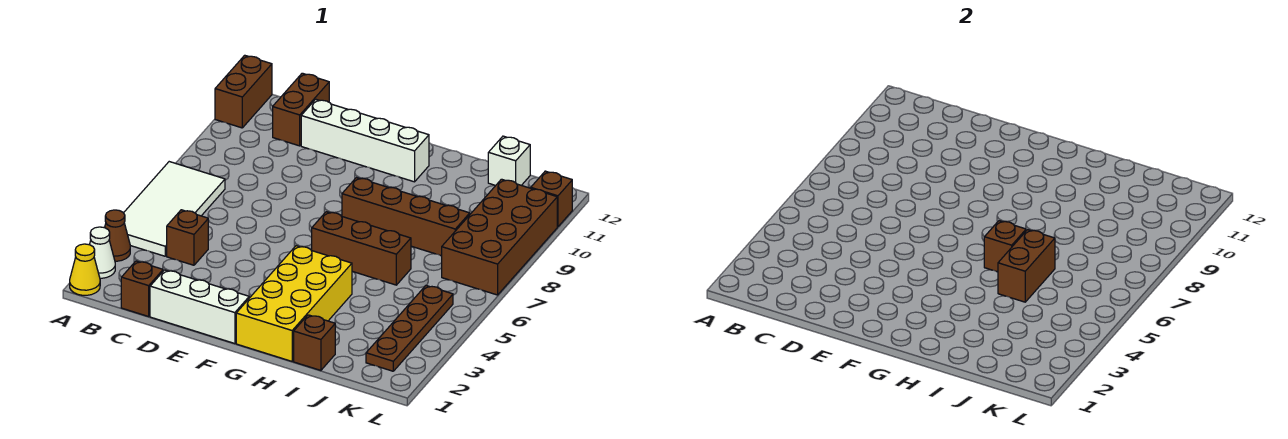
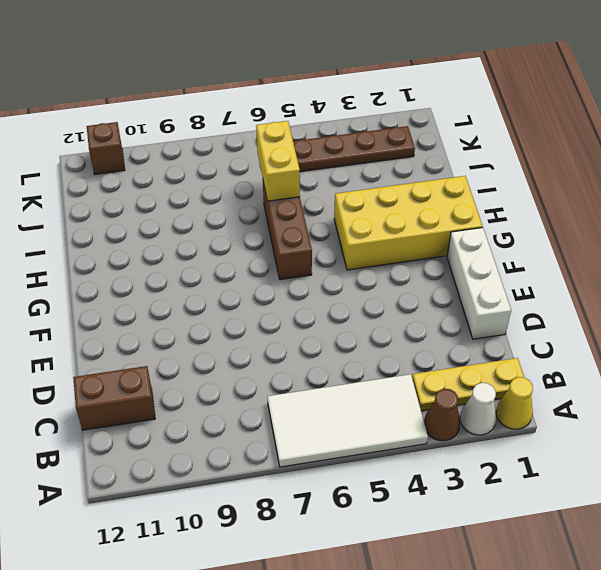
yellow 1x3 plate [412,358,524,411] -> none
yellow 1x2 brick [256,121,300,201] -> brown 1x2 brick [998,230,1055,302]
none -> brown 1x2 brick [215,55,272,128]
none -> brown 1x1 brick [121,261,163,316]
none -> brown 1x1 brick [167,210,208,265]

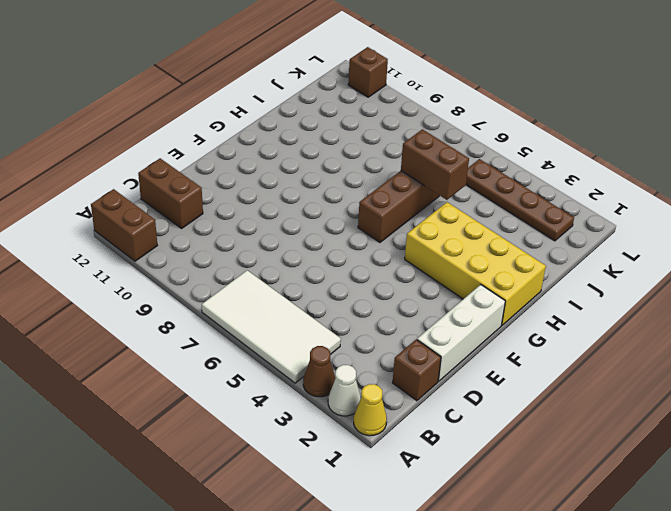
none -> brown 1x1 brick [167,210,208,265]
none -> white 1x4 brick [301,99,429,182]
none -> brown 1x4 brick [342,178,470,256]

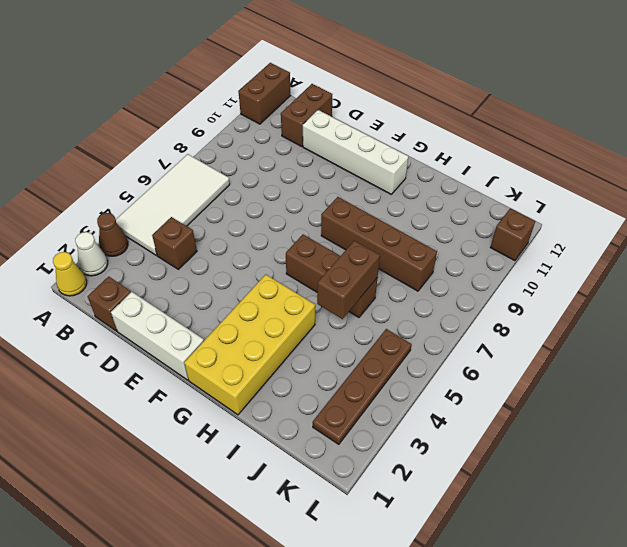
none -> brown 1x1 brick [294,315,335,370]
none -> white 1x1 brick [488,136,530,186]
none -> brown 2x4 brick [442,179,557,295]

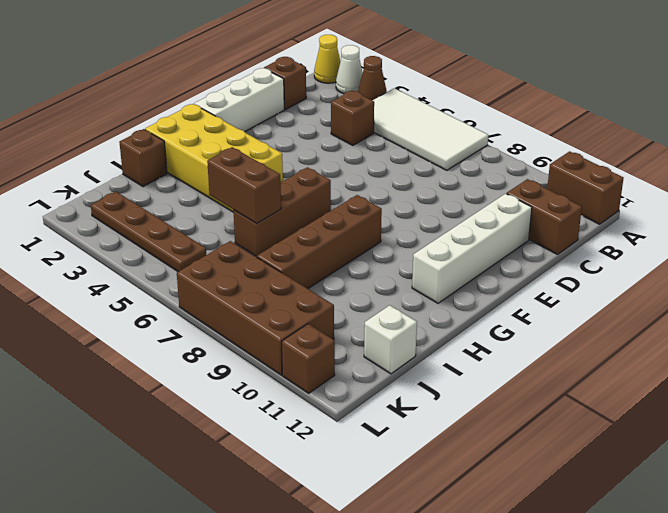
none -> brown 1x1 brick [984,221,1026,272]

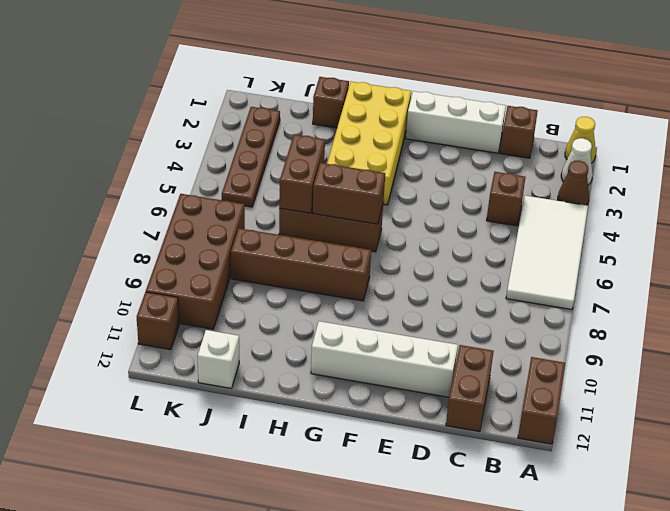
brown 1x2 brick [313,163,385,224] -> brown 1x1 brick [984,221,1026,272]

